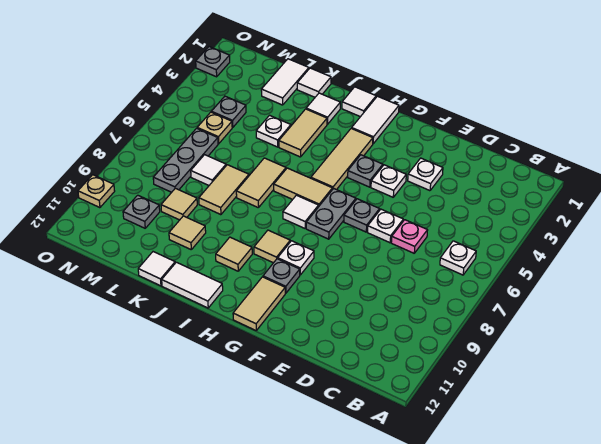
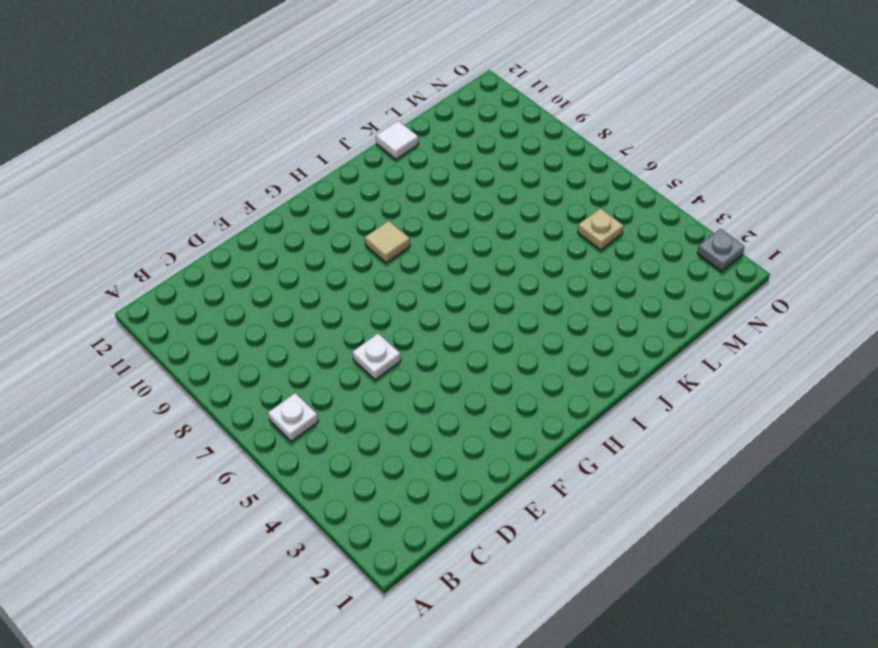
none -> pink 1x1 plate [391,220,428,253]
none -> white 1x1 plate [408,158,443,191]
none -> white 1x1 plate [371,165,406,197]
none -> grey 1x1 plate [344,199,380,232]

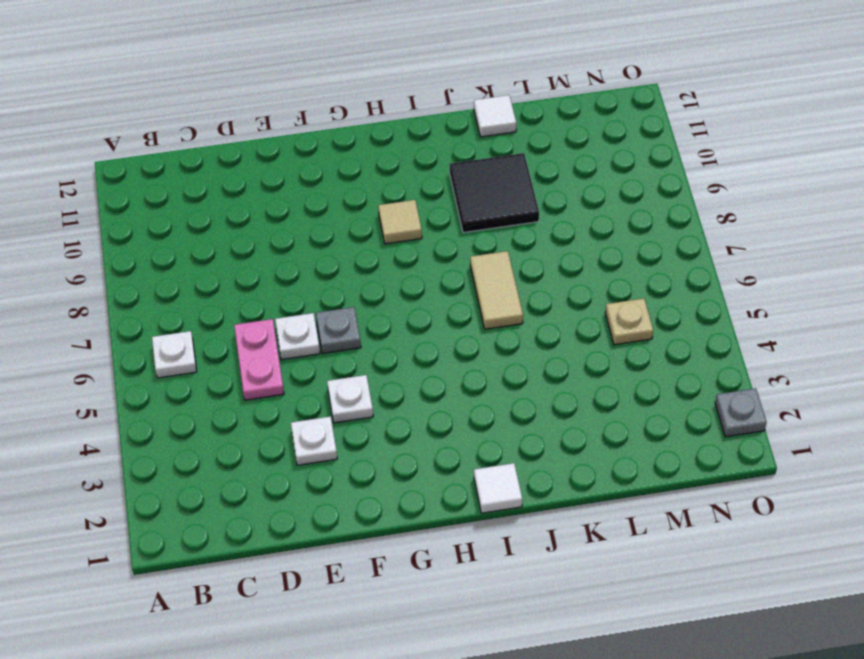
pink 1x2 plate [234,319,284,400] -> pink 1x1 plate [391,220,428,253]
black 2x2 tile [449,153,539,233] -> tan 1x1 tile [169,216,206,249]
none -> grey 1x1 plate [348,155,383,187]
none -> grey 1x2 plate [306,188,356,239]
none -> white 1x1 plate [278,241,314,275]
none -> grey 1x1 plate [263,259,300,293]

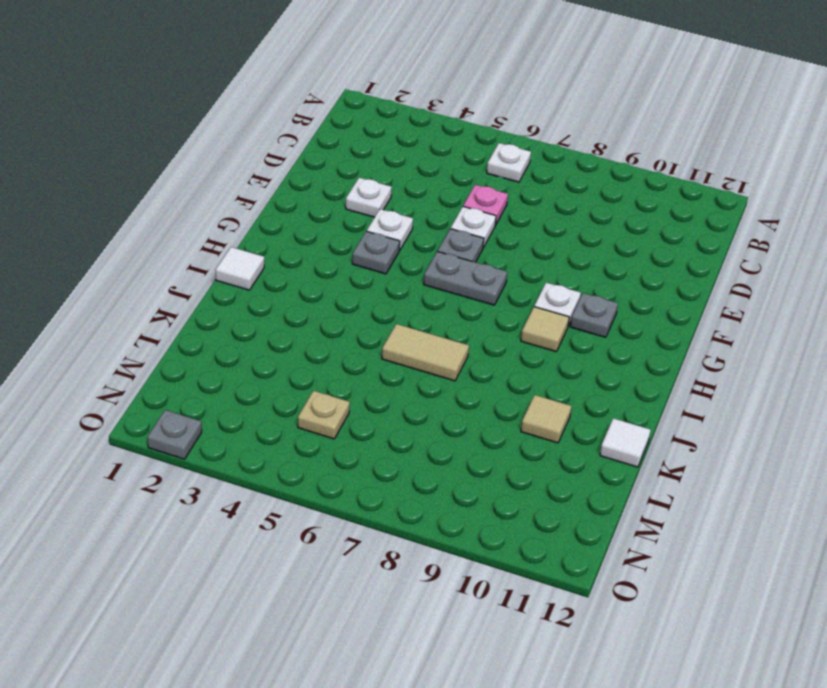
none -> tan 1x2 tile [233,277,285,330]
none -> white 1x2 tile [352,96,399,144]
none -> tan 1x3 tile [311,128,373,190]
none -> tan 1x2 tile [274,168,332,206]

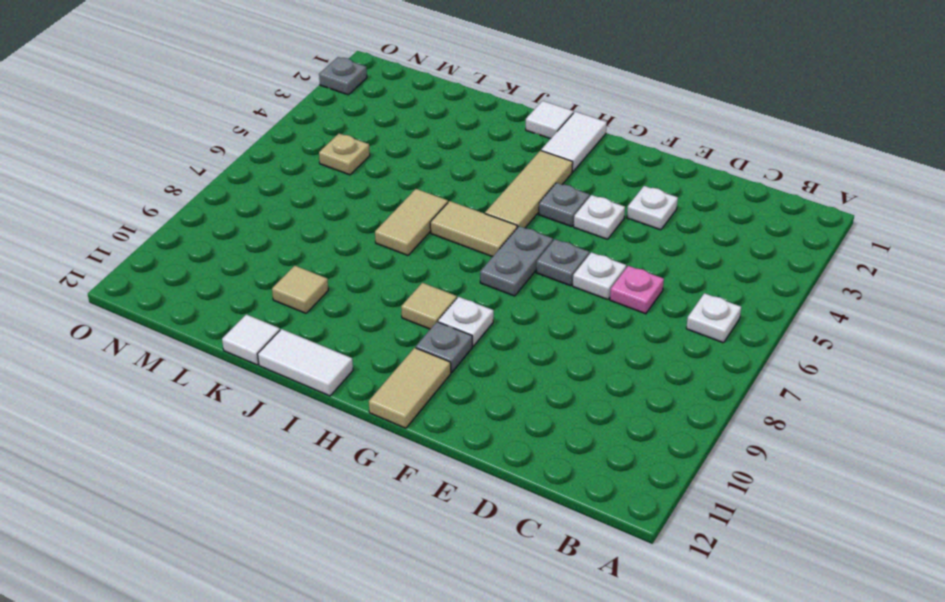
none -> white 1x1 tile [283,195,319,228]
none -> tan 1x1 tile [216,237,252,271]
none -> white 1x1 tile [306,93,340,124]
none -> tan 1x2 tile [279,109,327,157]

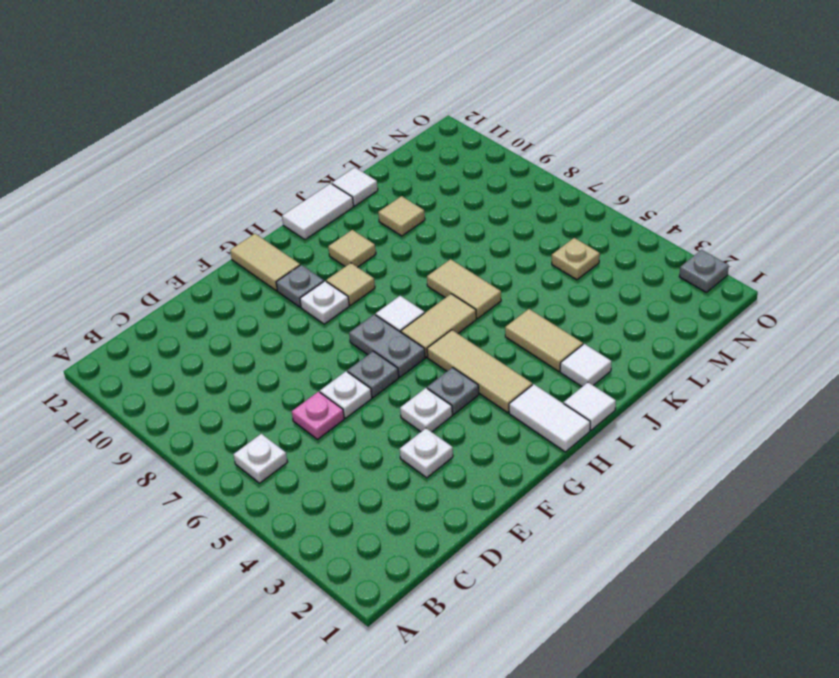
none -> white 1x1 tile [297,68,331,97]
none -> white 1x1 plate [256,115,291,147]
none -> tan 1x2 tile [199,165,249,215]
none -> white 1x2 tile [261,59,309,105]

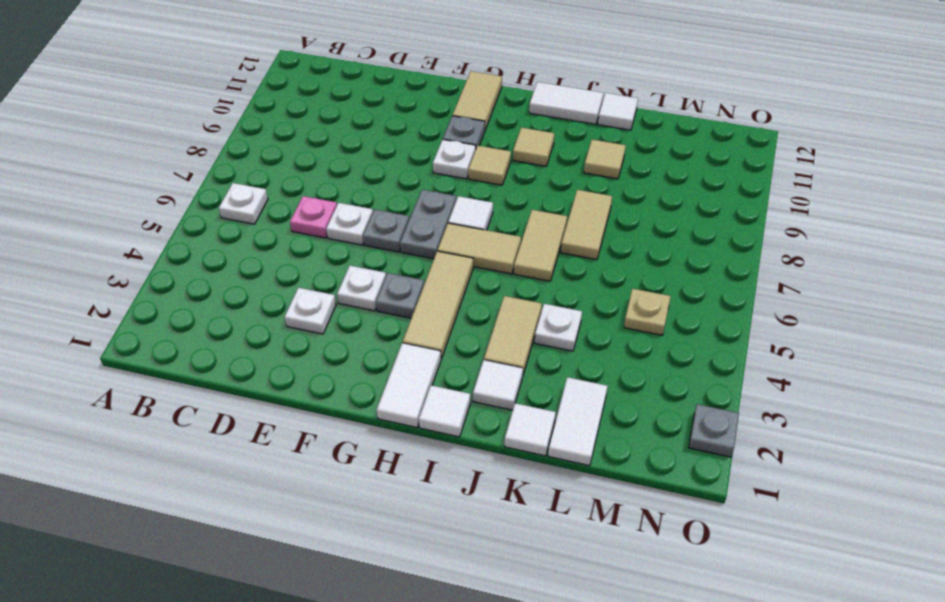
none -> white 1x1 tile [191,155,226,185]
none -> tan 1x1 tile [161,188,197,220]
none -> grey 1x1 plate [211,96,246,127]
none -> grey 1x3 plate [153,128,218,192]

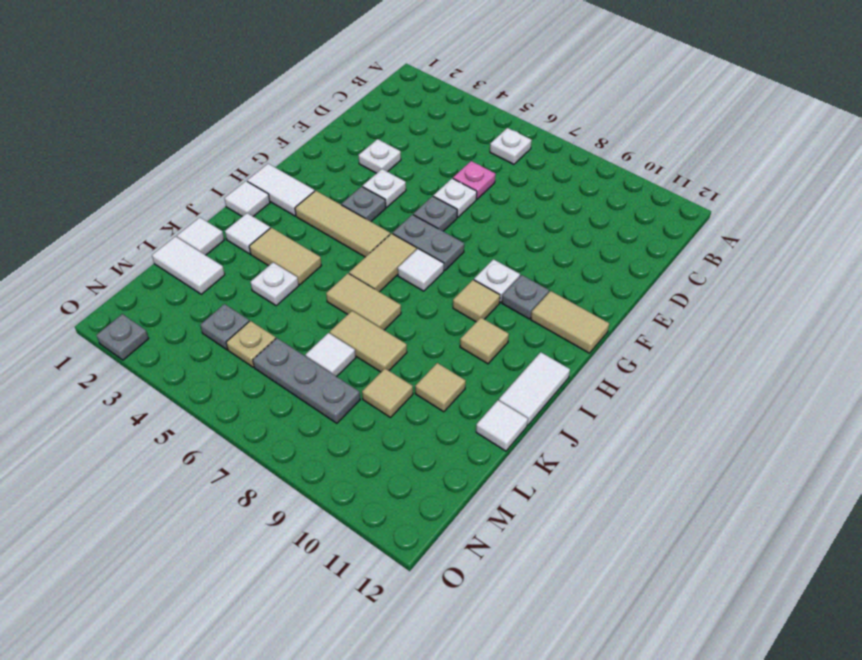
none -> grey 1x1 plate [123,195,160,228]
none -> tan 1x1 plate [78,175,115,208]

